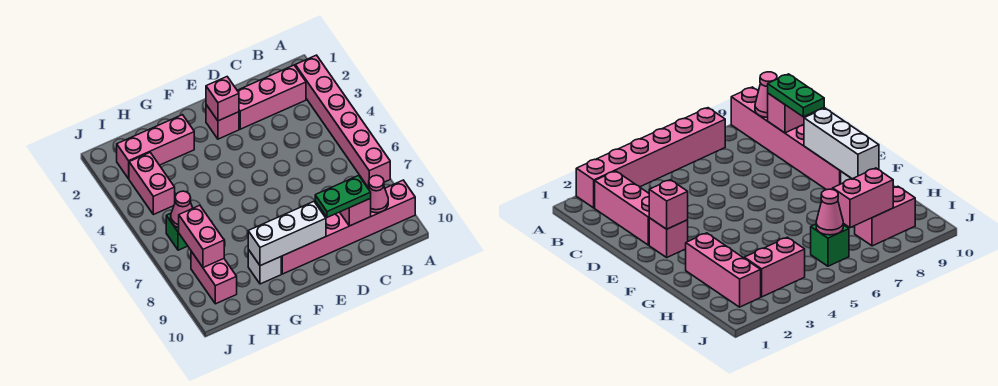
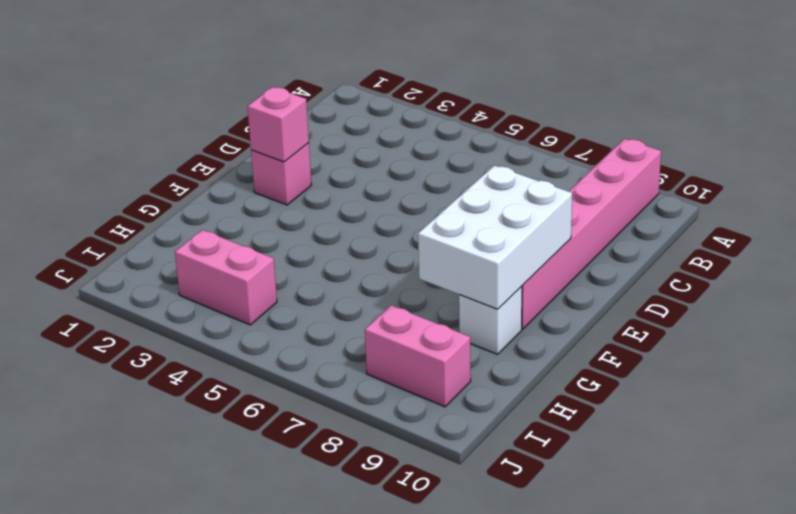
white 2x3 brick [418,165,572,309] -> white 1x3 brick [248,202,326,266]
none -> pink 1x6 brick [295,55,390,187]
none -> pink 1x3 brick [237,65,306,129]
none -> pink 1x3 brick [117,115,194,179]

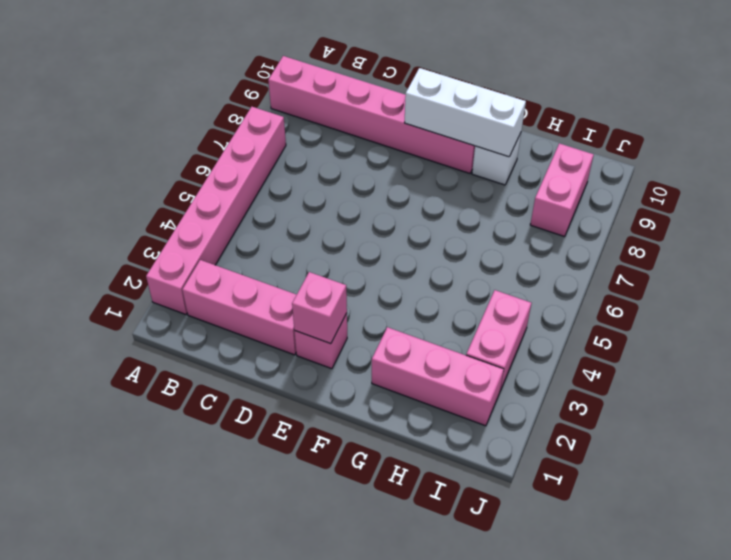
none -> green 1x1 brick [166,213,187,250]
none -> pink 1x1 cone [368,175,388,213]
none -> pink 1x1 brick [340,198,371,226]

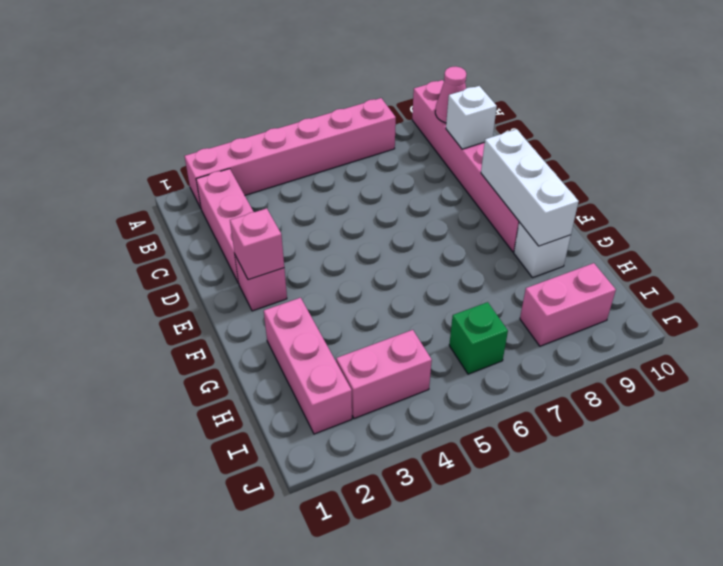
white 1x1 brick [446,86,497,149] -> pink 1x1 brick [340,198,371,226]
none -> pink 1x1 cone [171,191,193,228]
none -> pink 1x2 brick [179,205,224,268]
none -> green 1x2 plate [315,175,371,217]

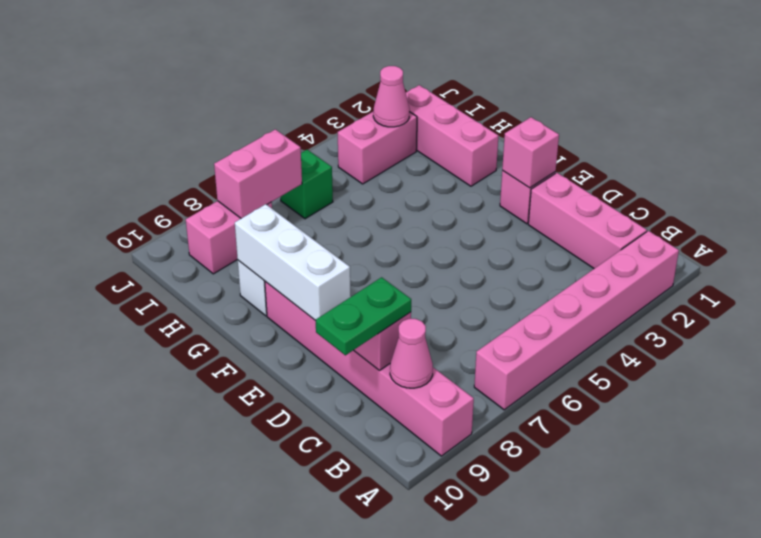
green 1x2 plate [316,277,411,355] -> green 1x2 plate turned to [315,175,371,217]
pink 1x1 cone [373,66,410,127] -> pink 1x1 cone moved to [171,191,193,228]

